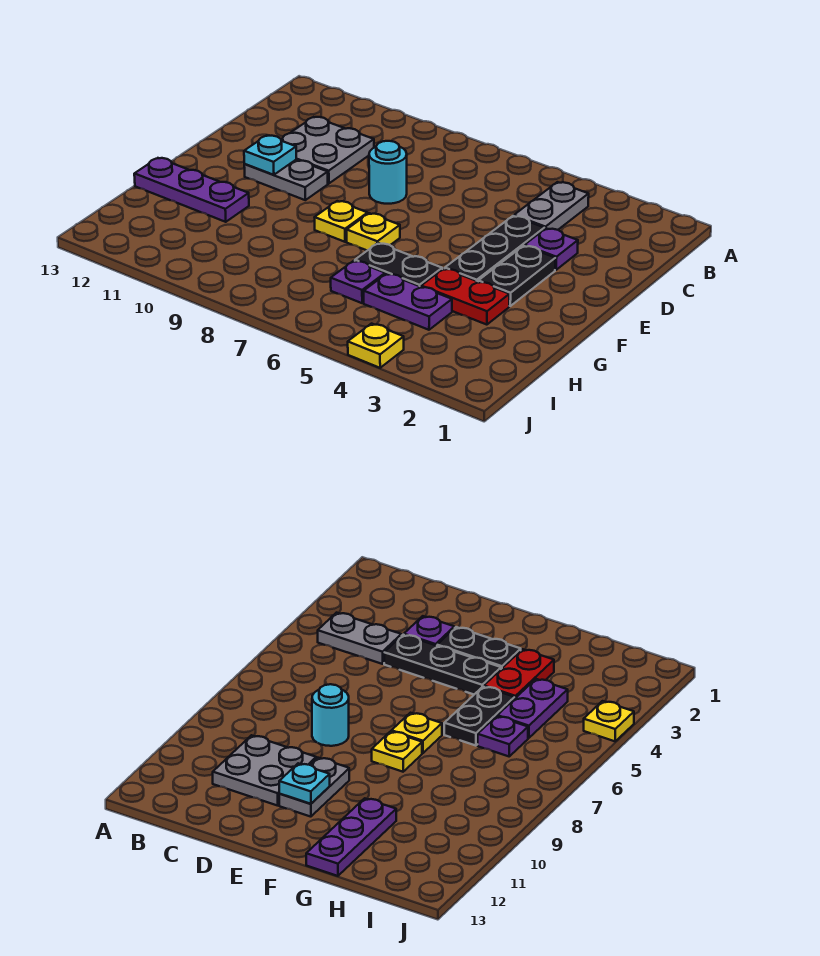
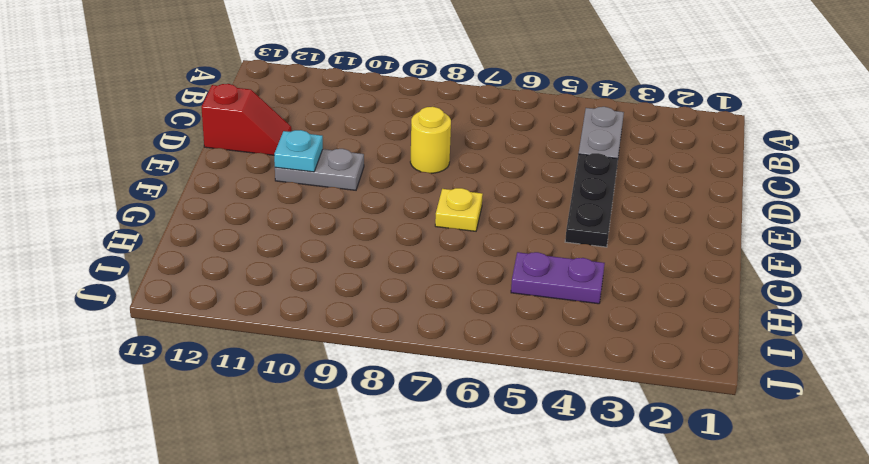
yellow 1x1 round brick [410,107,451,173] -> cyan 1x1 round brick [369,141,407,204]
red 1x2 slope [201,84,292,155] -> none
none -> grey 2x2 plate [281,117,374,184]
none -> purple 1x1 plate [525,228,578,270]
none -> black 1x2 plate [478,246,555,306]

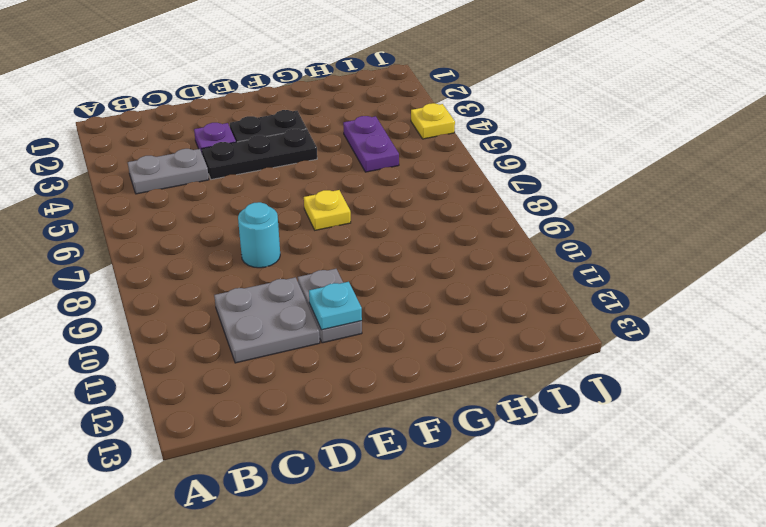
none -> yellow 1x1 plate [315,201,368,242]
none -> red 1x2 plate [421,269,509,325]
none -> black 1x2 plate [355,243,442,287]

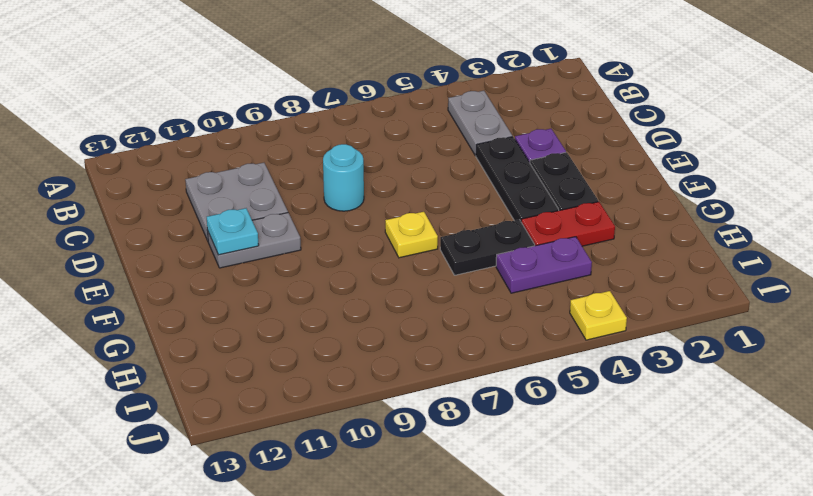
none -> yellow 1x1 plate [315,201,368,242]
none -> purple 1x3 plate [134,158,249,222]
none -> purple 1x1 plate [331,261,385,303]

